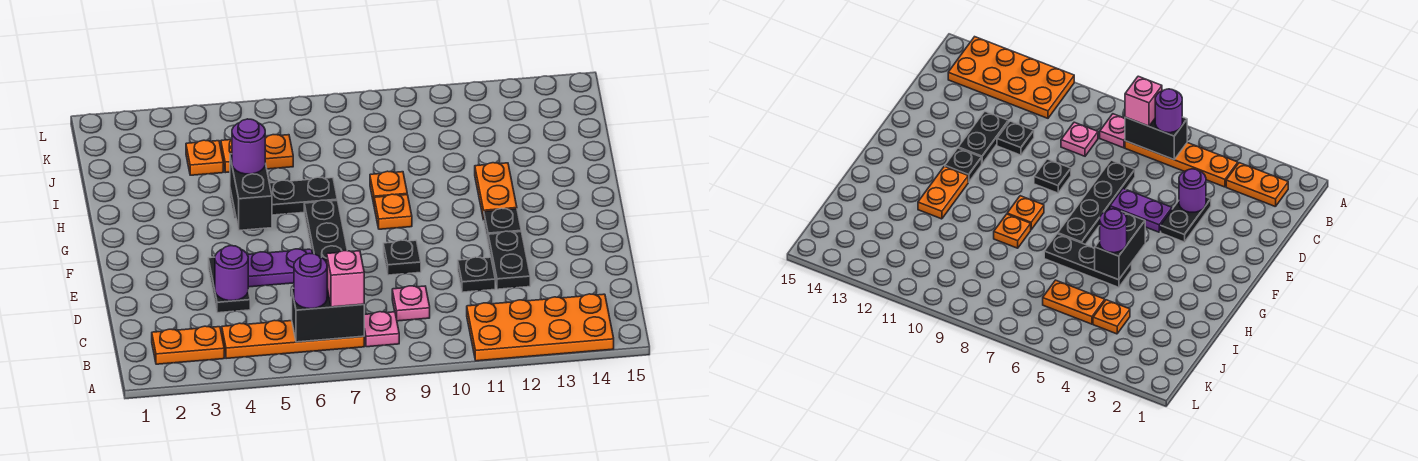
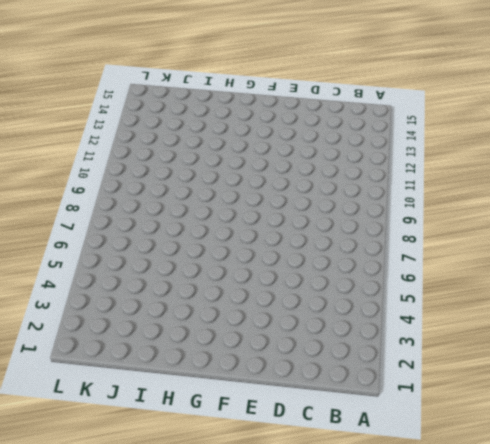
none -> orange 2x4 plate [467,294,614,361]
none -> orange 1x2 plate [152,326,224,364]
none -> orange 1x4 plate [222,320,364,359]

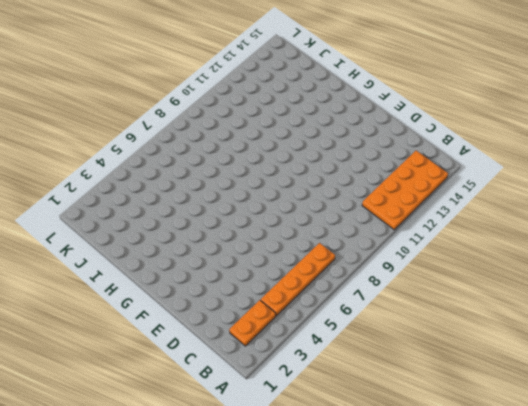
none -> pink 1x1 plate [364,312,399,347]
none -> pink 1x1 plate [392,286,430,321]
none -> black 1x2 plate [208,257,250,313]

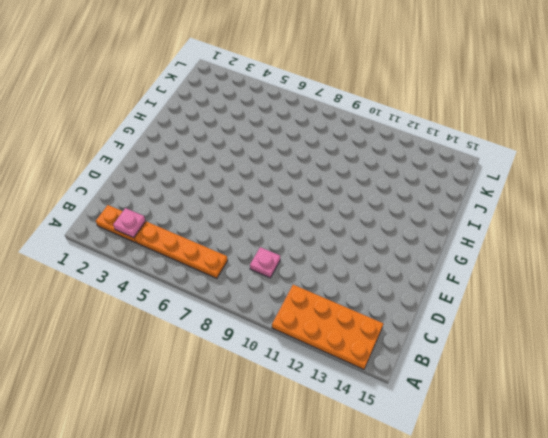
pink 1x1 plate [113,208,145,238] -> pink 1x1 plate moved to [364,312,399,347]
none -> black 1x2 plate [208,257,250,313]
none -> black 1x4 plate [304,200,347,263]
none -> black 1x1 plate [458,257,495,292]

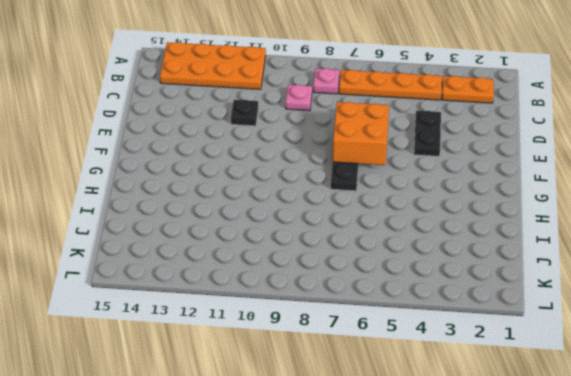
orange 2x2 brick [333,102,389,165] -> none
none -> black 1x2 plate [488,231,530,289]
none -> purple 1x2 plate [247,249,312,287]
none -> black 1x1 plate [383,240,421,275]

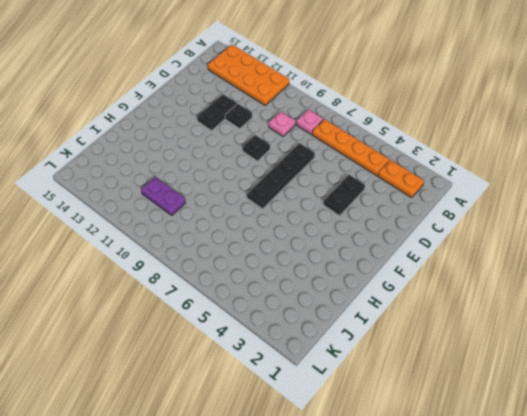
purple 1x2 plate [141,177,186,215] -> purple 1x2 plate moved to [247,249,312,287]
none -> black 1x1 plate [484,208,521,241]
none -> orange 1x1 plate [374,194,412,229]
none -> orange 1x2 plate [475,163,517,220]

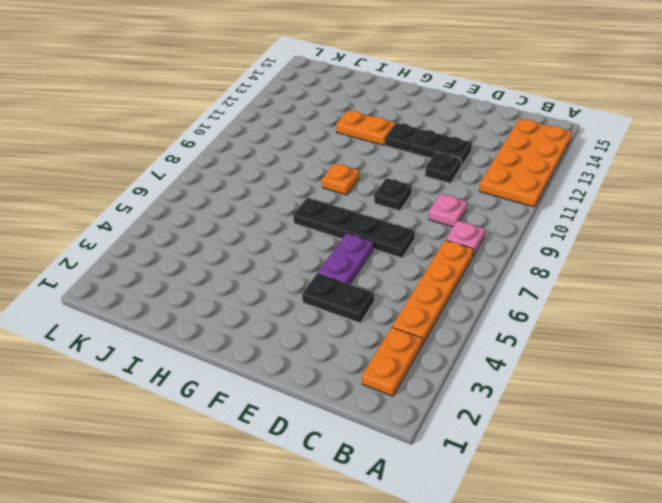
none -> black 1x3 plate [230,177,337,218]
none -> orange 1x1 plate [370,171,407,204]
none -> orange 1x1 plate [186,140,223,175]

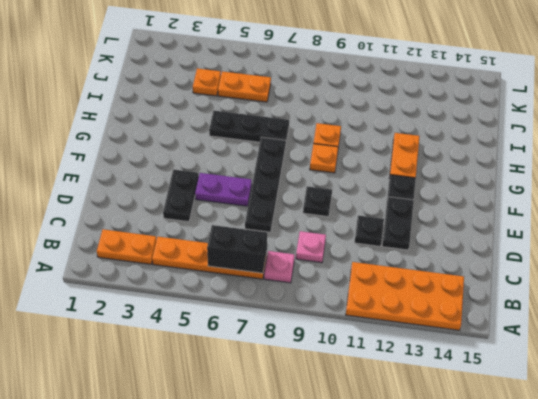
none -> purple 1x1 round brick [215,246,248,301]
none -> black 1x2 brick [230,154,272,230]
none -> purple 1x1 round brick [294,253,327,309]

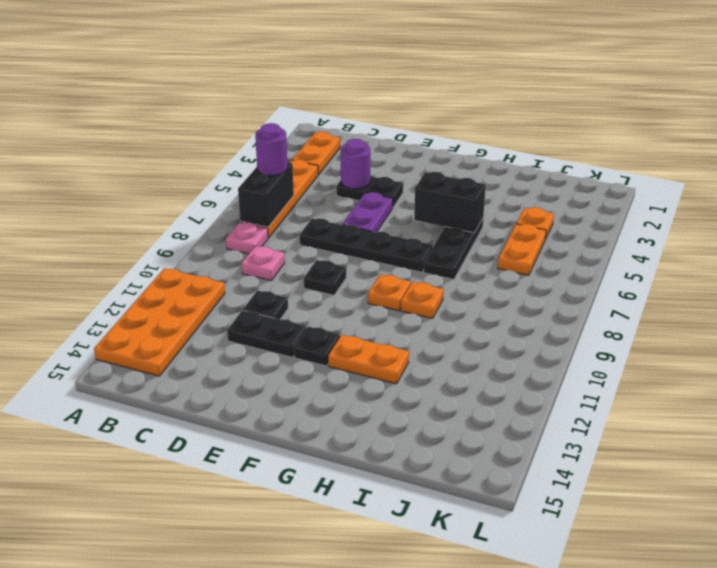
none -> pink 1x1 brick [327,251,364,307]
none -> purple 1x1 round brick [232,119,265,174]

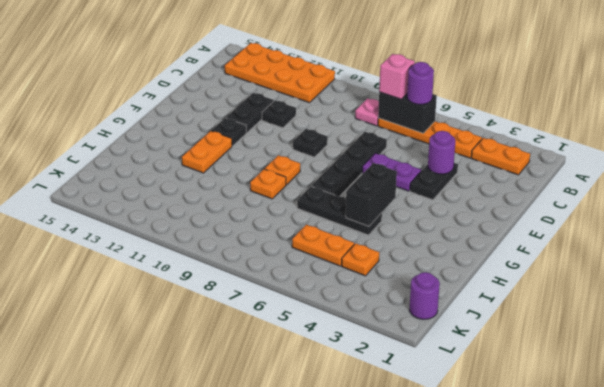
purple 1x1 round brick [409,272,440,319] -> purple 1x1 round brick moved to [232,119,265,174]
none -> pink 1x1 plate [392,286,430,321]

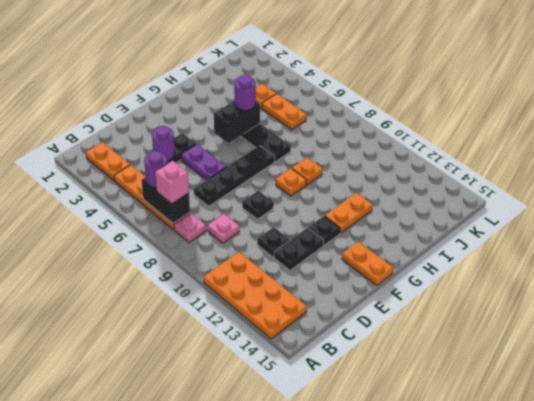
orange 1x2 plate [342,242,393,286] -> none

